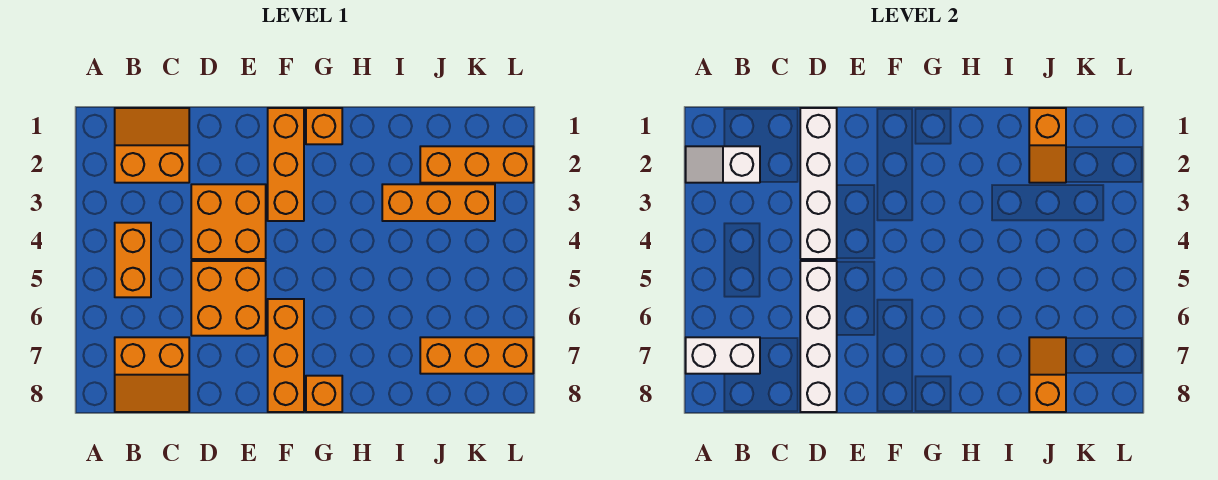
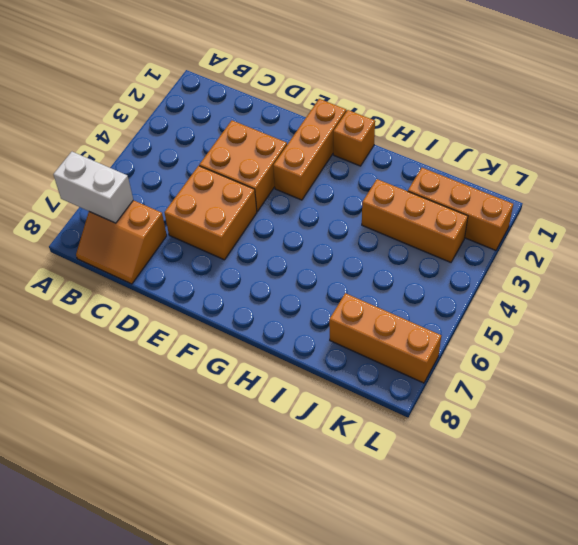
none -> orange 2x2 slope [115,108,189,183]
none -> orange 1x2 brick [115,223,151,297]
none -> orange 1x3 brick [268,299,304,412]

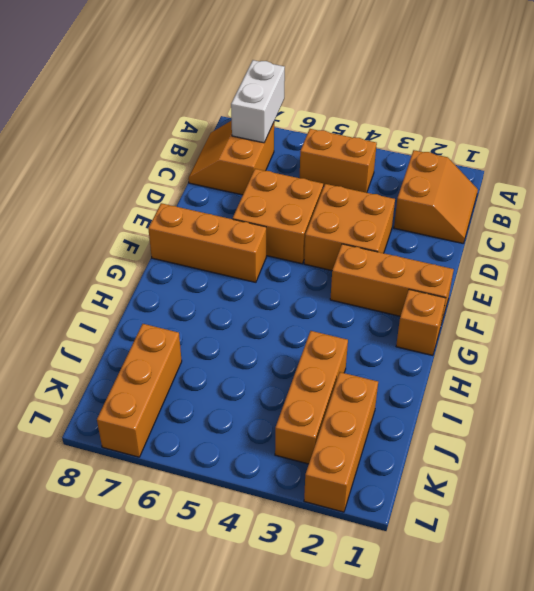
none -> orange 1x1 brick [306,376,342,412]
none -> white 1x2 slope [686,146,760,183]
none -> white 1x4 brick [800,108,837,259]

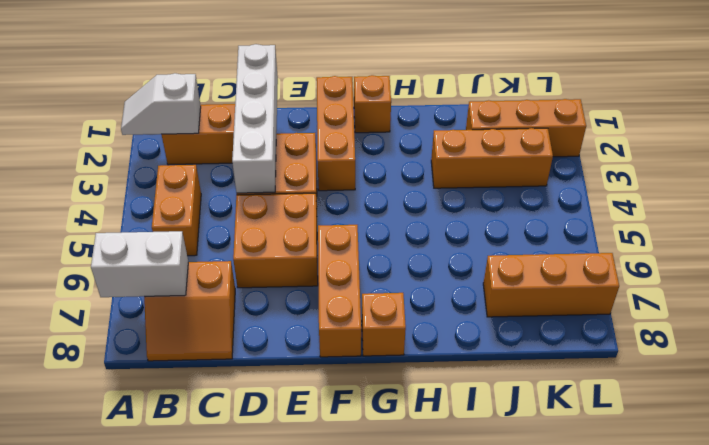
none -> white 1x4 brick [800,261,837,412]
none -> orange 1x2 slope [1029,108,1066,183]
none -> orange 1x2 slope [1029,337,1066,412]

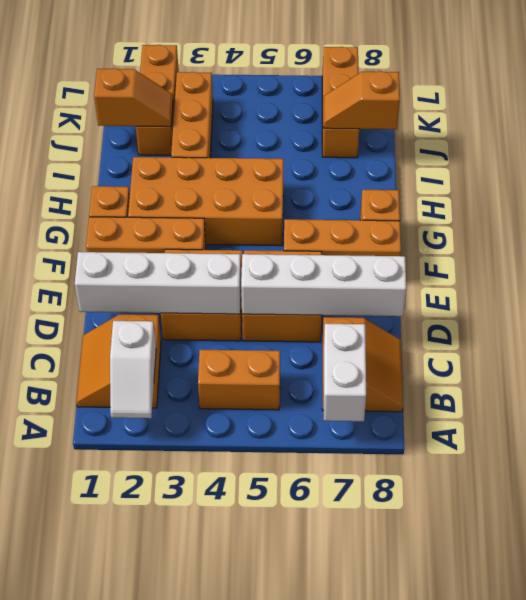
orange 2x4 brick [128,157,284,246] -> none

